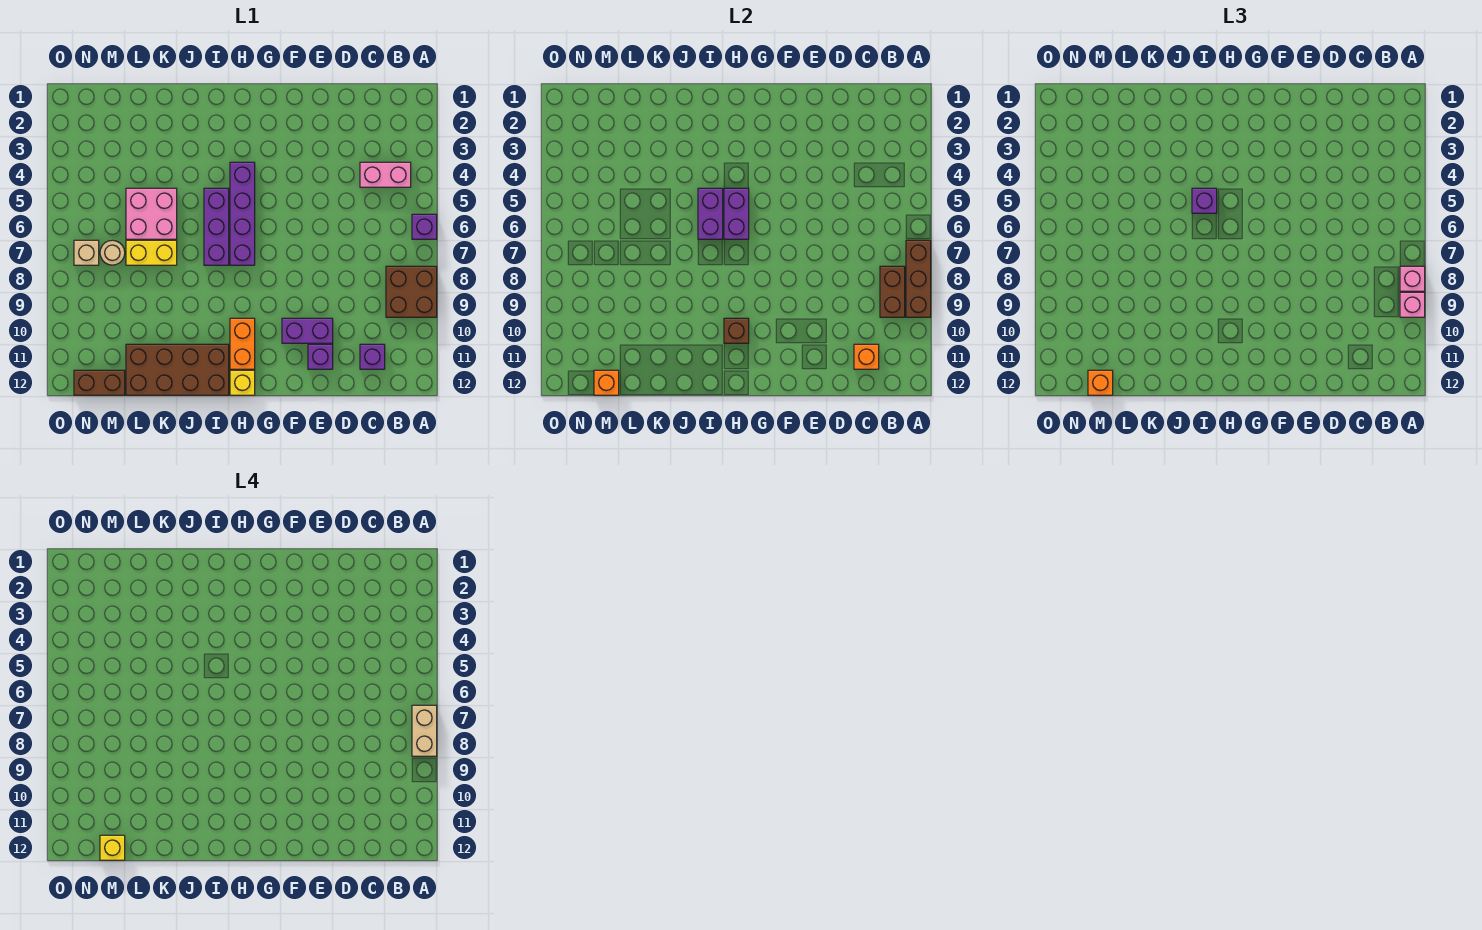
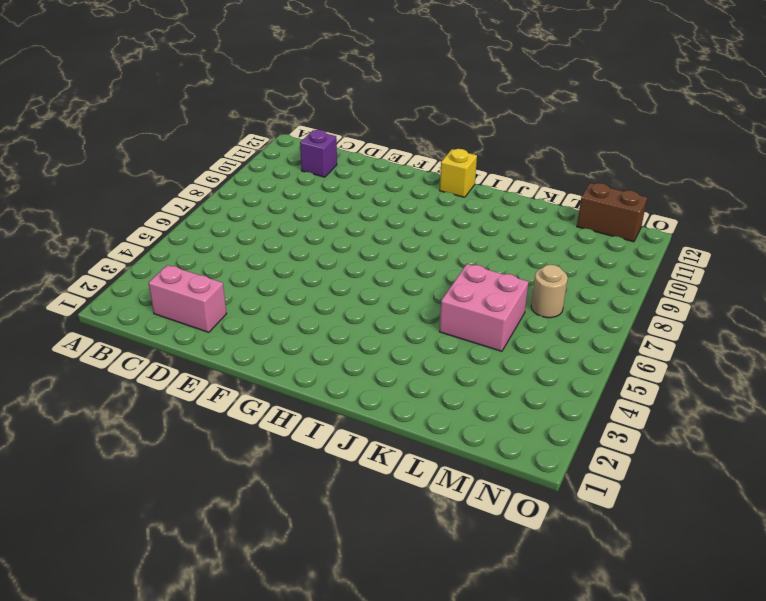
pink 1x2 brick [149,265,227,332] -> pink 1x2 brick moved to [360,162,411,187]
none -> purple 1x1 brick [412,214,437,239]
none -> brown 2x2 brick [386,266,437,317]
none -> purple 1x2 brick [282,318,333,343]

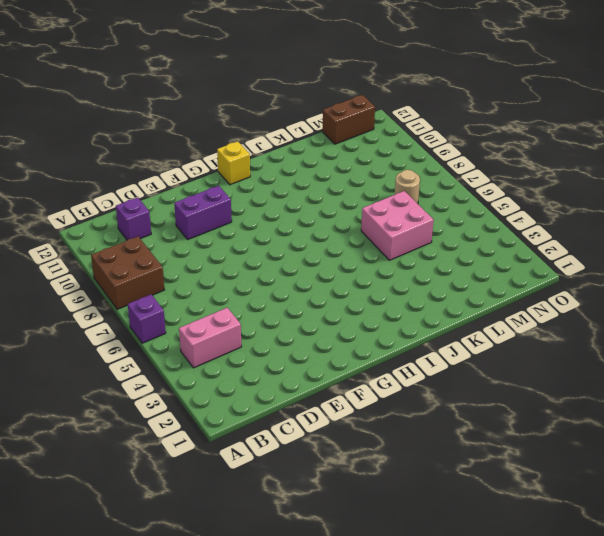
none -> purple 1x1 brick [308,344,333,369]
none -> purple 1x4 brick [230,162,255,265]
none -> orange 1x2 brick [230,318,255,369]

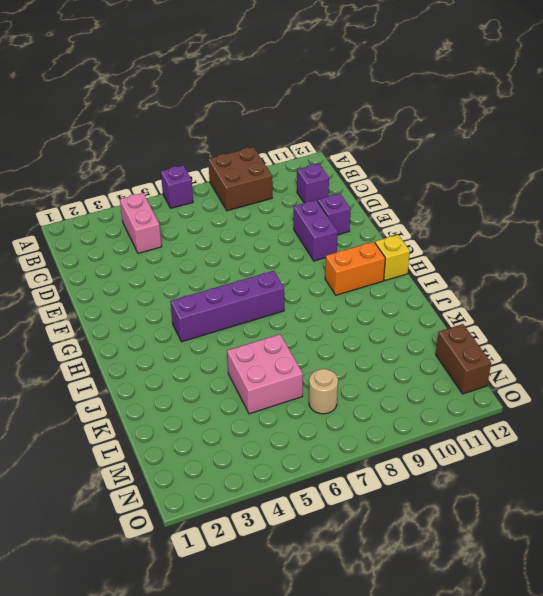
none -> purple 1x3 brick [204,188,229,265]
none -> brown 2x4 brick [126,344,229,395]
none -> yellow 1x2 brick [126,240,177,265]

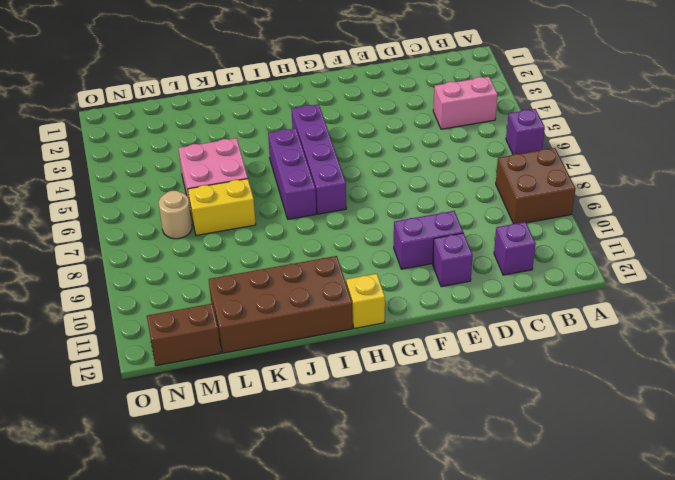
none -> orange 1x2 brick [230,318,255,369]
none -> tan 1x1 brick [74,240,99,265]
none -> brown 1x3 brick [906,240,931,317]

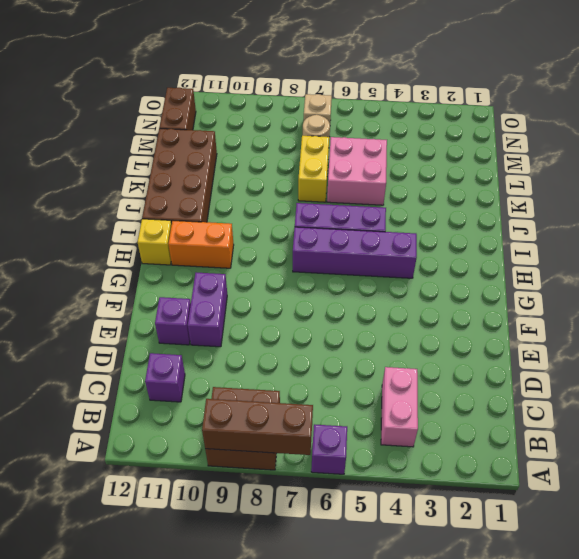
none -> brown 1x2 brick [880,266,905,317]
none -> orange 1x1 brick [854,344,879,369]
none -> purple 1x2 brick [724,188,749,239]

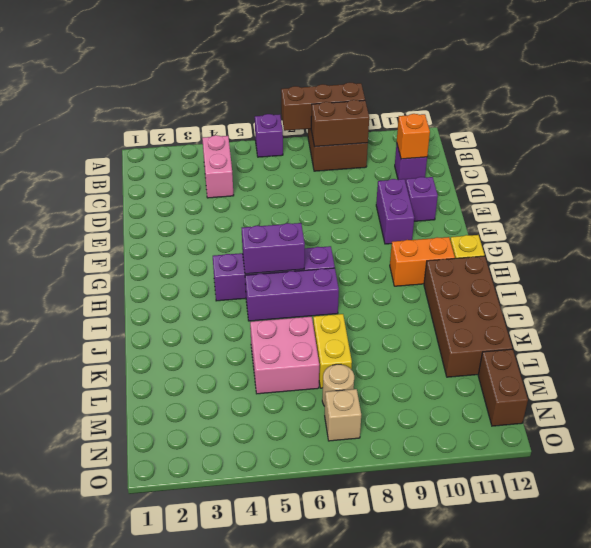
none -> brown 1x1 brick [724,318,749,343]
none -> purple 1x2 brick [698,188,723,239]
none -> orange 1x1 brick [594,370,619,395]

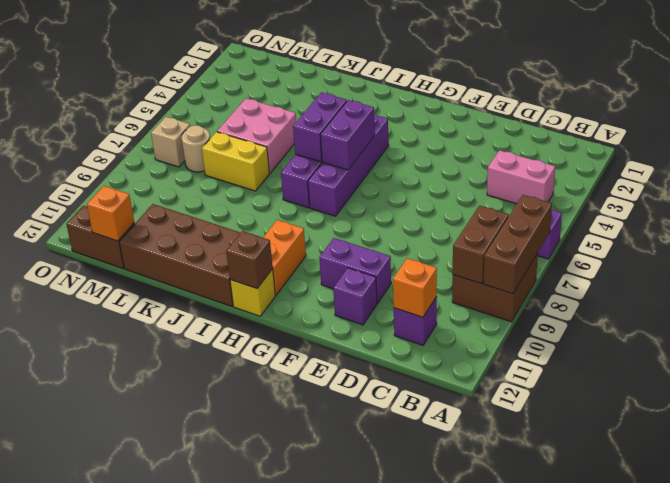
brown 1x1 brick [226,231,273,288] -> brown 1x1 brick moved to [724,318,749,343]
none -> pink 1x1 brick [1400,266,1425,291]
none -> pink 1x1 brick [1400,292,1425,317]
none -> purple 1x1 brick [1192,188,1217,213]

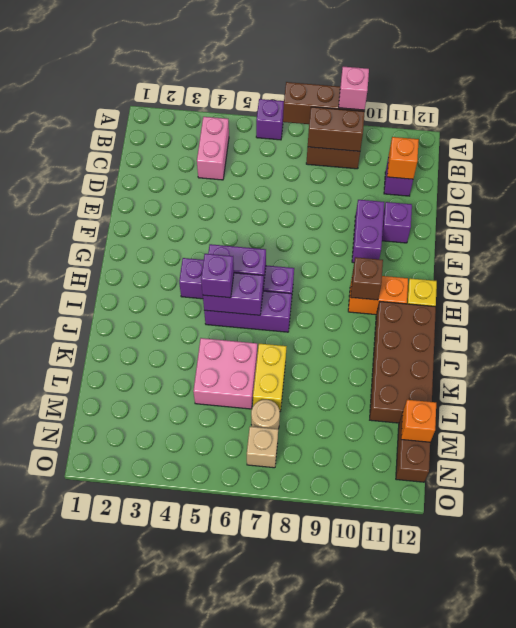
none -> pink 1x1 brick [1400,266,1425,291]
none -> orange 1x1 brick [1088,370,1113,395]
none -> tan 1x2 brick [412,705,437,756]

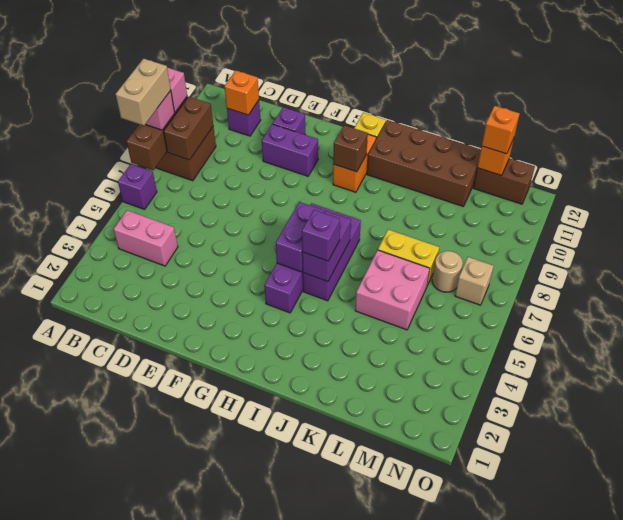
none -> yellow 1x1 brick [100,835,125,860]

